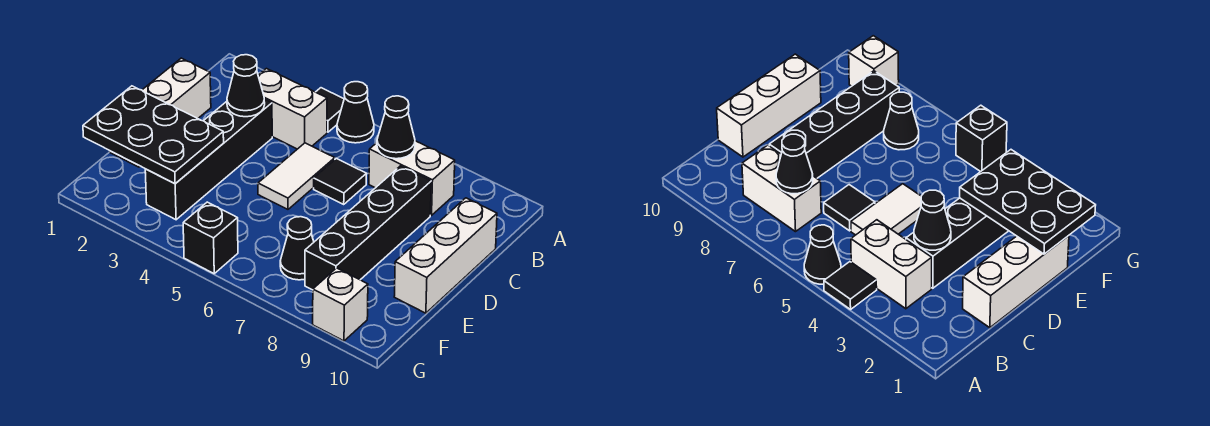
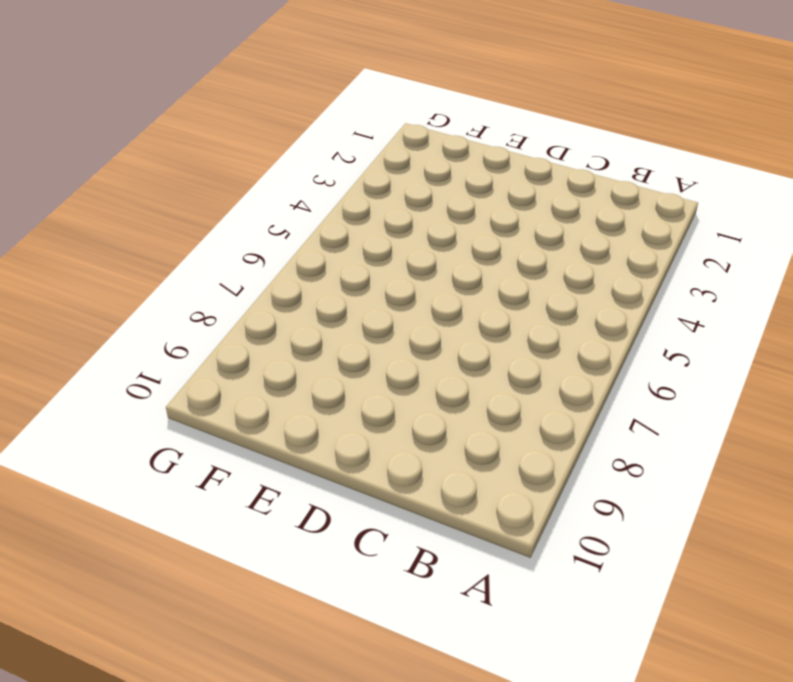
none -> black 1x1 tile [316,88,344,132]
none -> black 1x1 cone [337,82,374,143]
none -> white 1x2 brick [258,69,327,149]

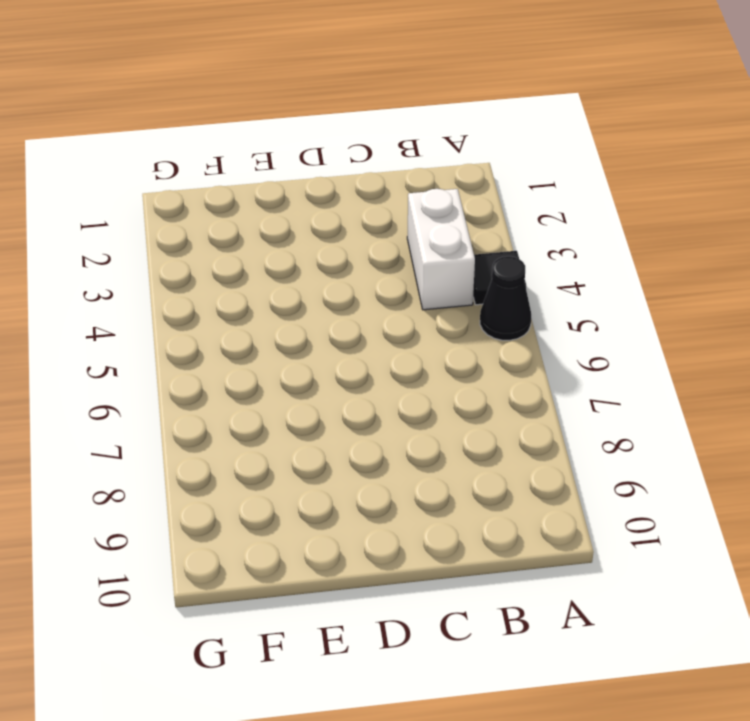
none -> white 1x2 brick [369,141,455,215]
none -> white 1x3 brick [110,58,211,167]
none -> black 1x4 brick [145,99,272,220]

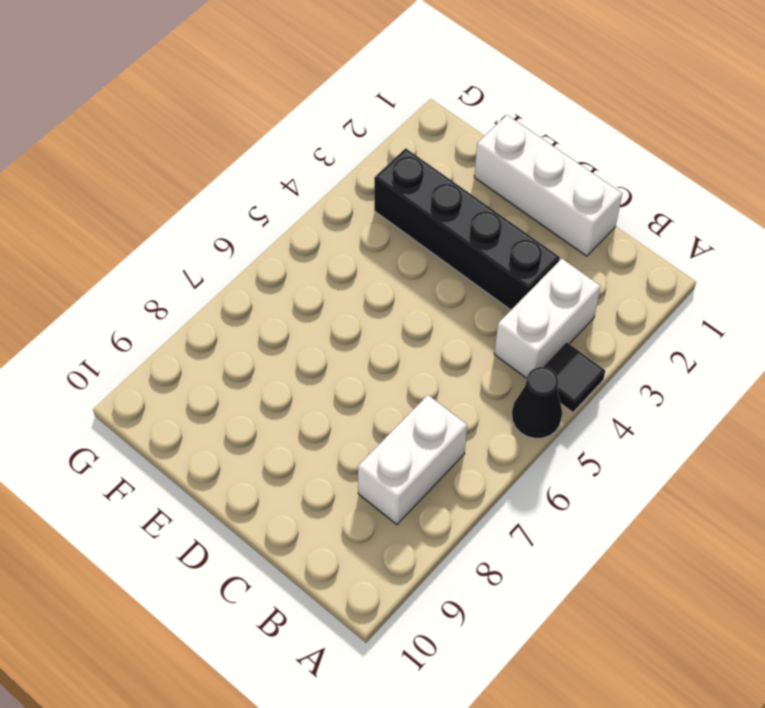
none -> white 1x2 tile [258,143,335,209]
none -> black 1x1 tile [314,158,366,204]
none -> black 1x4 brick [305,166,431,290]

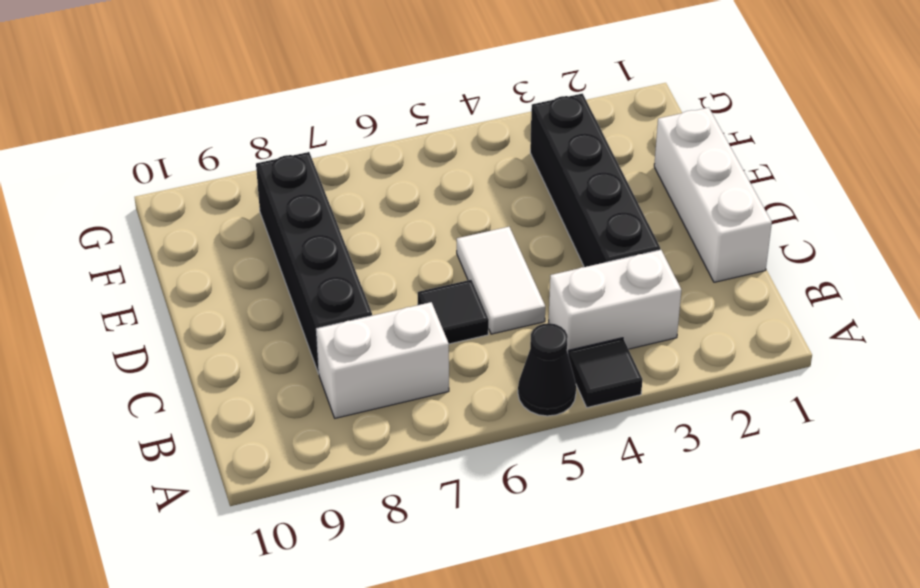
none -> white 1x3 brick [394,198,497,313]
none -> black 1x1 cone [280,217,314,280]
none -> black 1x1 brick [183,202,238,273]

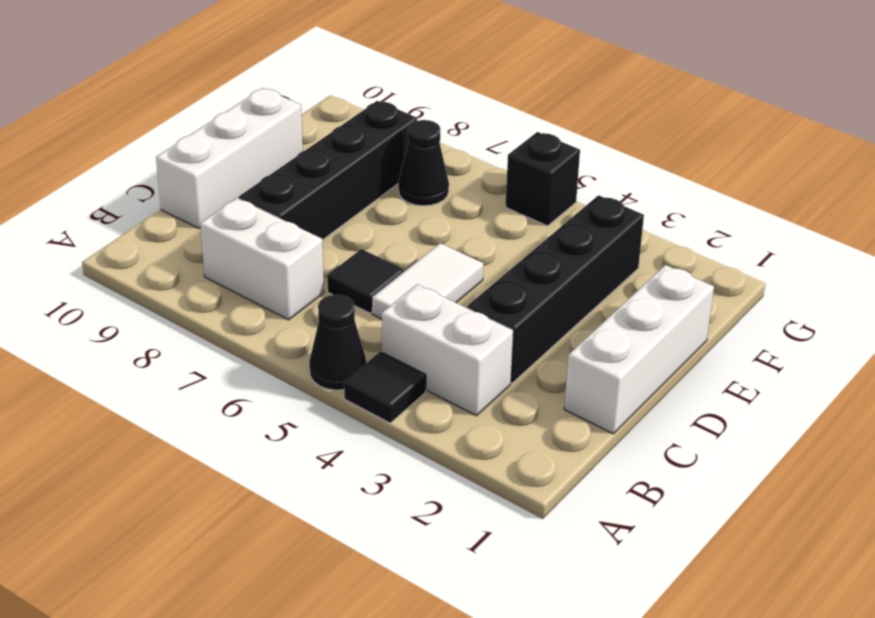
none -> white 1x1 brick [313,268,368,341]
none -> black 1x1 cone [377,96,415,159]
none -> black 1x1 cone [227,55,265,117]

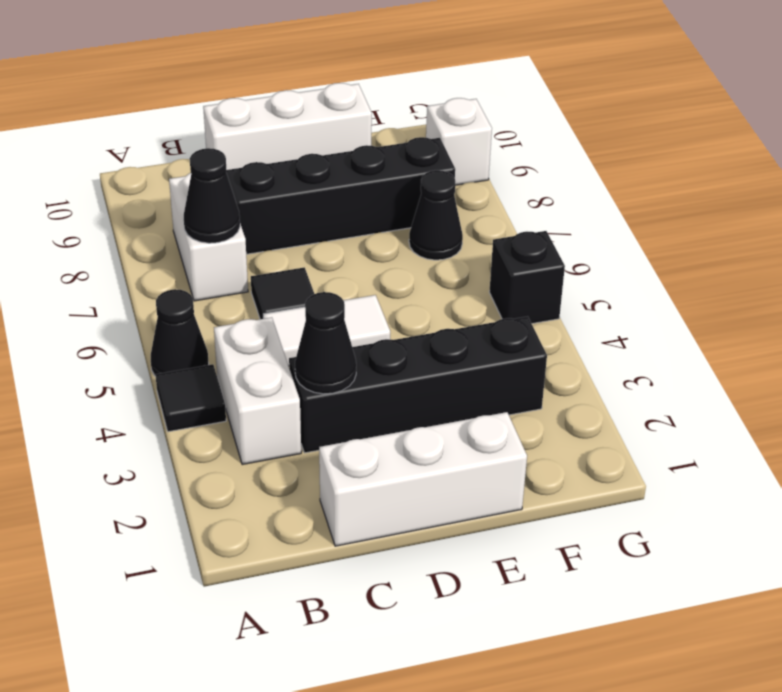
none -> black 2x3 plate [83,86,224,184]

